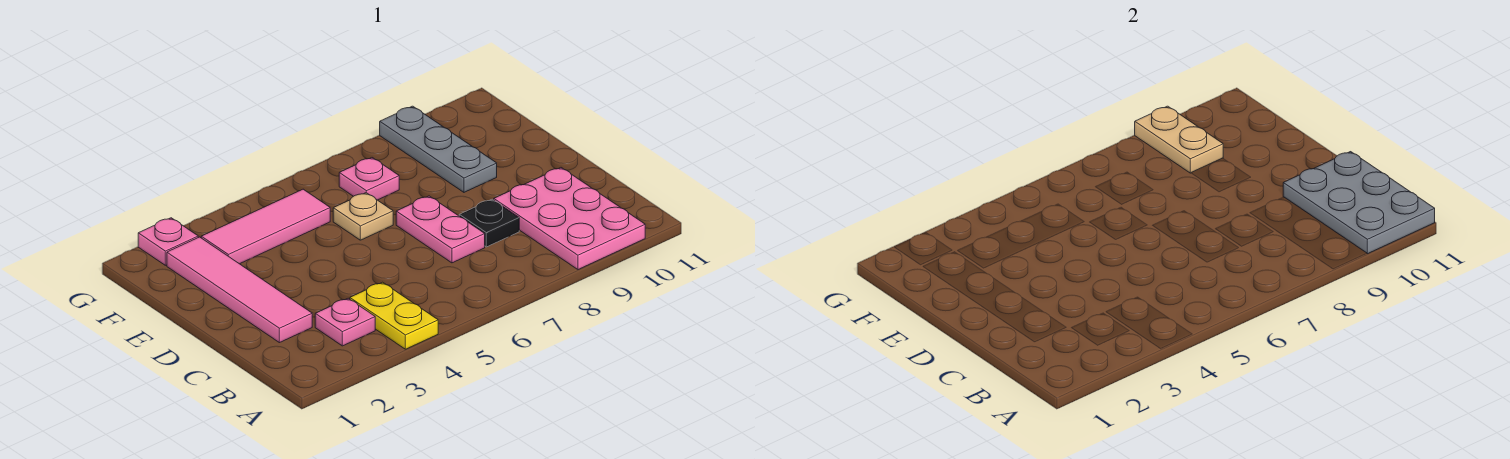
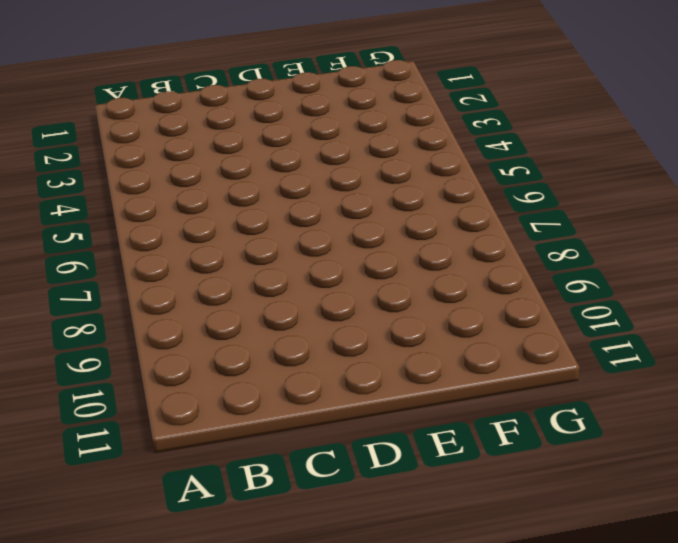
none -> yellow 1x2 plate [350,282,438,349]
none -> pink 2x3 plate [494,168,645,270]
none -> pink 1x1 plate [315,298,375,346]

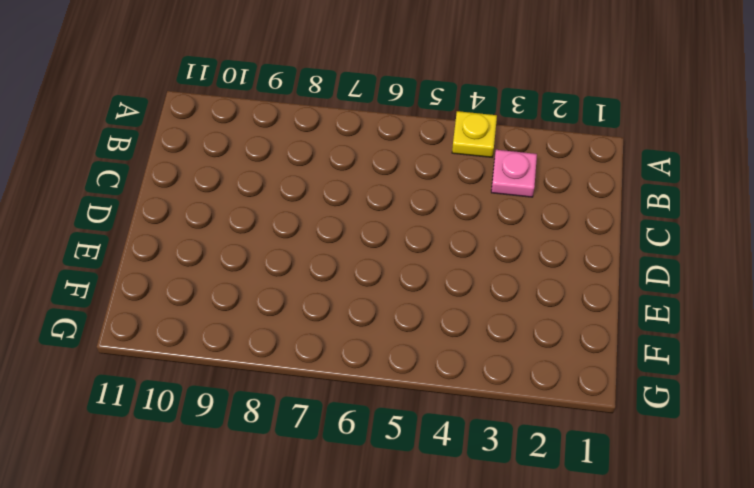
yellow 1x1 plate [452,111,497,157] -> yellow 1x2 plate [350,282,438,349]
none -> pink 2x3 plate [494,168,645,270]
none -> pink 1x4 tile [167,237,312,343]
none -> pink 1x2 plate [396,196,485,263]

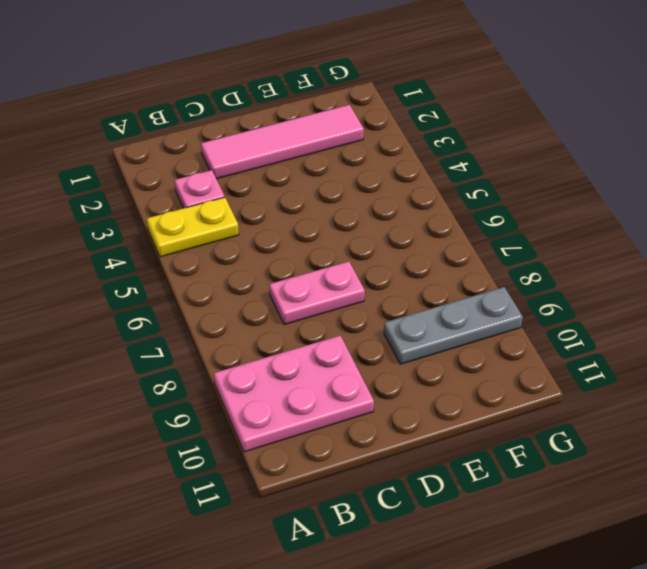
none -> black 1x1 plate [459,199,519,247]
none -> tan 1x1 plate [333,193,393,240]
none -> pink 1x3 tile [201,189,330,264]

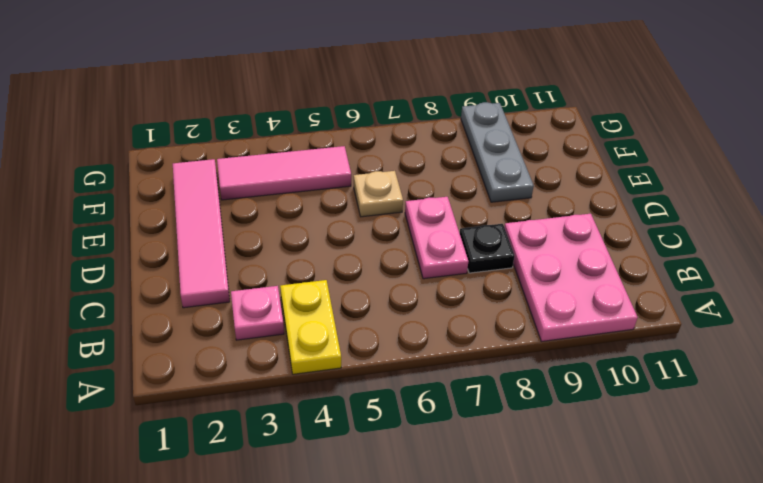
none -> pink 1x1 plate [339,158,399,200]
none -> pink 1x1 plate [138,218,198,265]
none -> grey 2x3 plate [1283,152,1435,254]

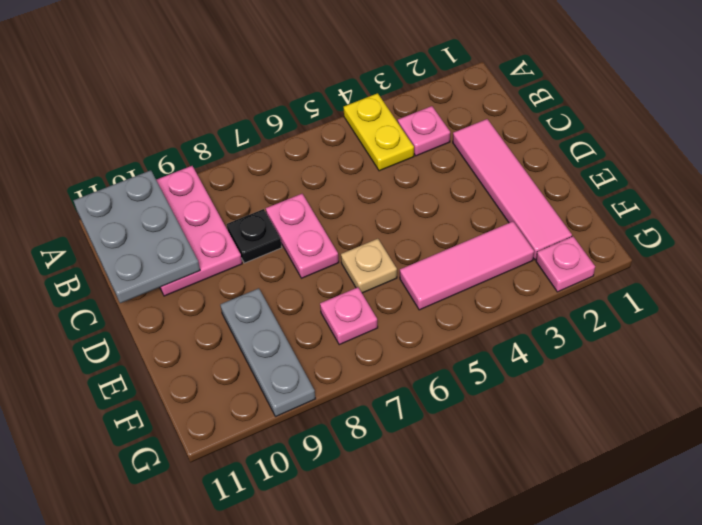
none -> tan 1x2 plate [1135,106,1223,173]

